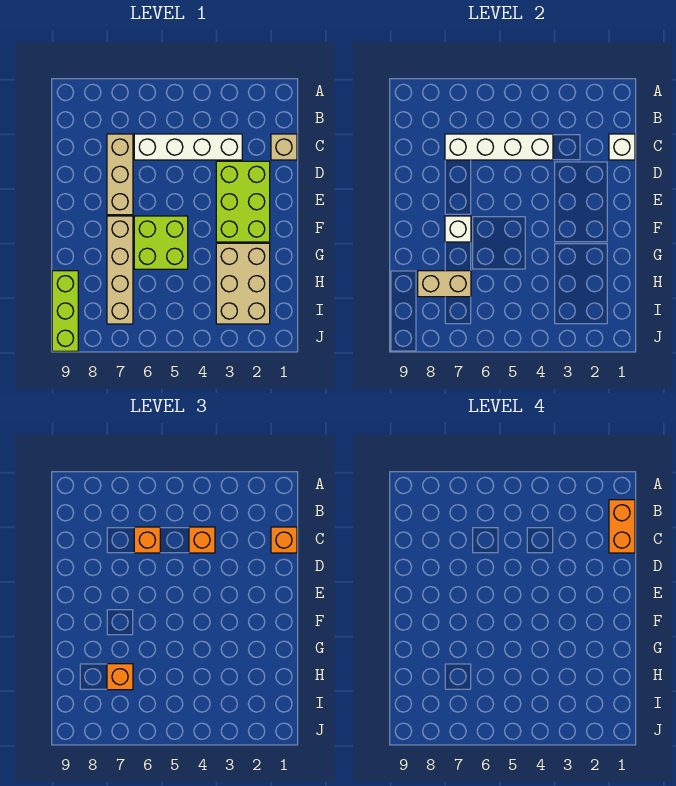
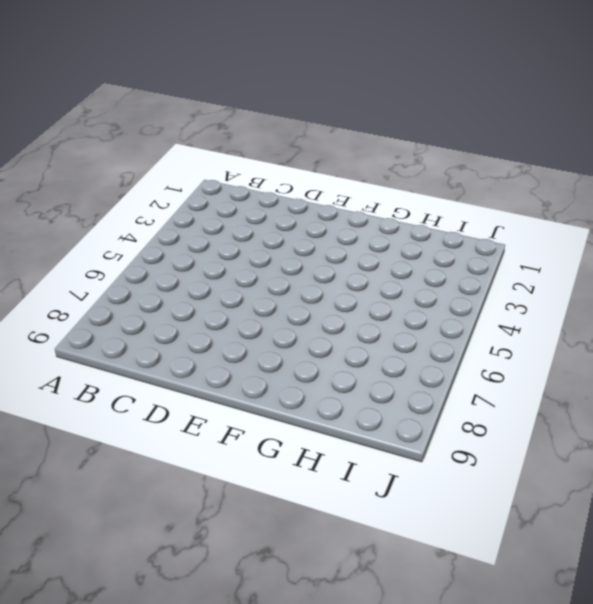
none -> tan 1x1 brick [271,134,297,160]
none -> white 1x4 brick [134,134,242,160]
none -> tan 1x3 brick [107,134,133,215]

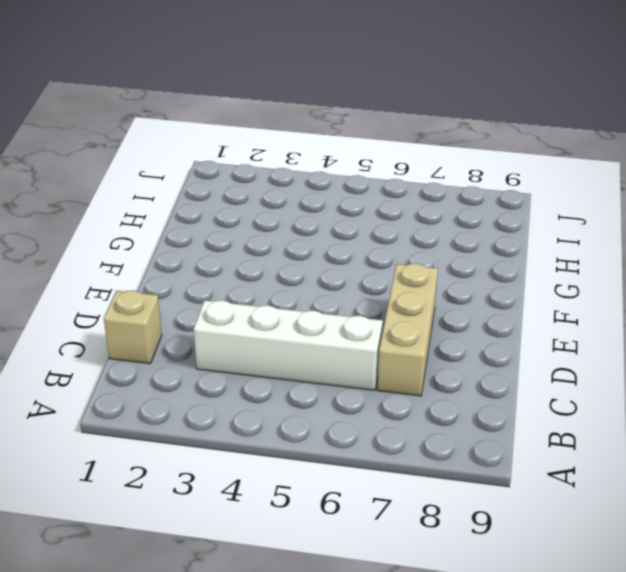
none -> lime 2x3 brick [216,161,270,242]
none -> lime 2x2 brick [134,216,188,269]
none -> tan 1x4 brick [107,216,133,324]

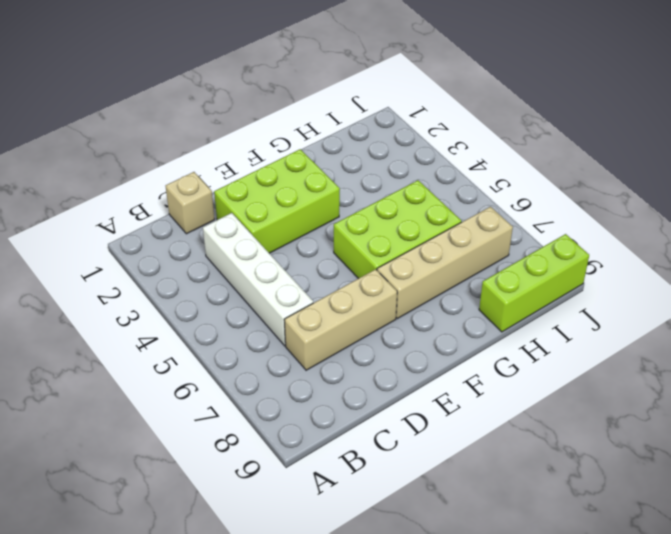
lime 2x3 brick [334,180,462,279] -> lime 2x2 brick [134,216,188,269]
none -> tan 2x3 brick [216,243,270,324]
none -> white 1x1 brick [609,134,635,160]
none -> white 1x4 brick [445,134,553,160]

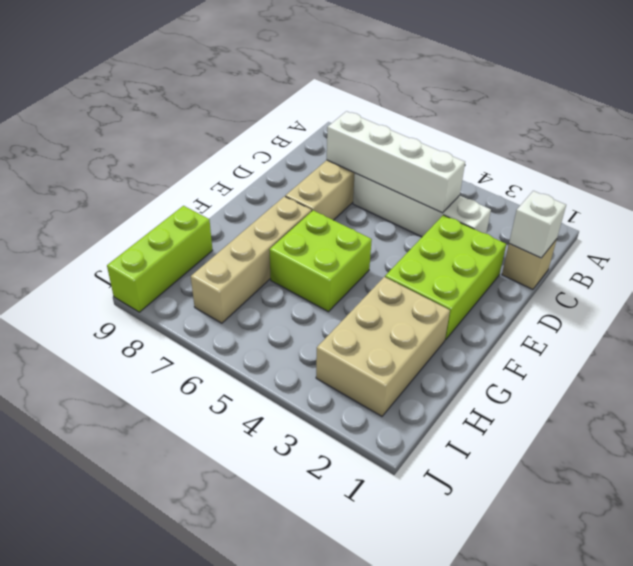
none -> white 1x1 brick [445,216,471,242]
none -> tan 1x2 brick [418,271,471,297]
none -> orange 1x1 brick [271,527,297,553]

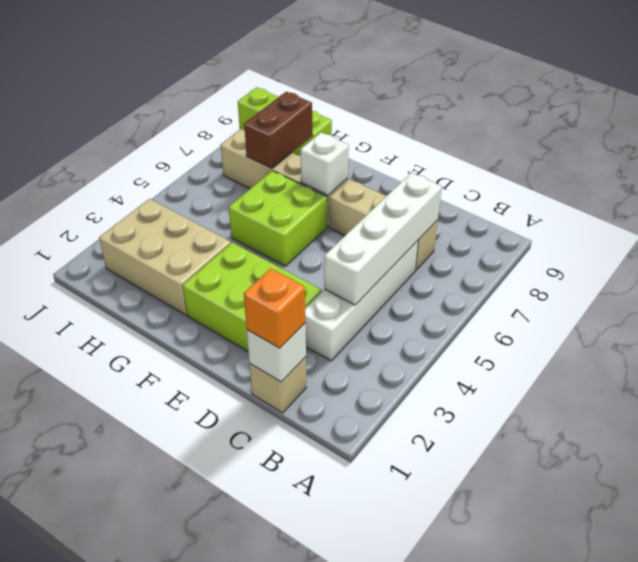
brown 1x2 brick [244,92,312,169] -> tan 1x2 brick [418,271,471,297]
none -> orange 1x1 brick [189,527,215,553]
none -> orange 1x1 brick [134,527,160,553]
none -> orange 1x1 brick [107,664,133,690]

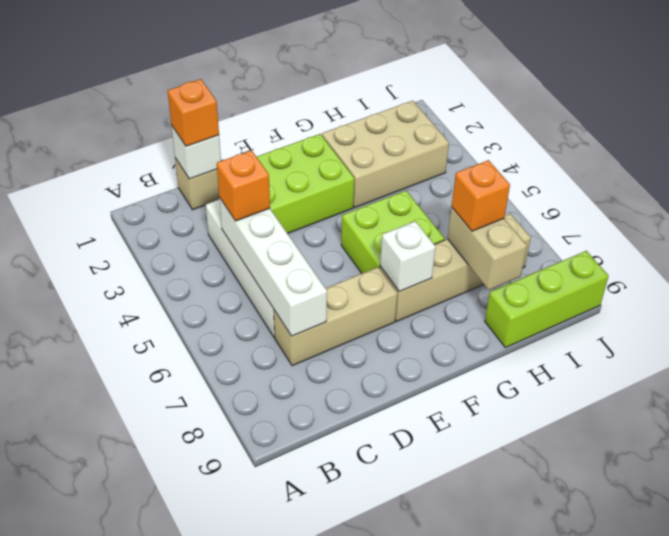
none -> orange 1x1 brick [134,527,160,553]
none -> orange 1x2 brick [609,500,635,553]

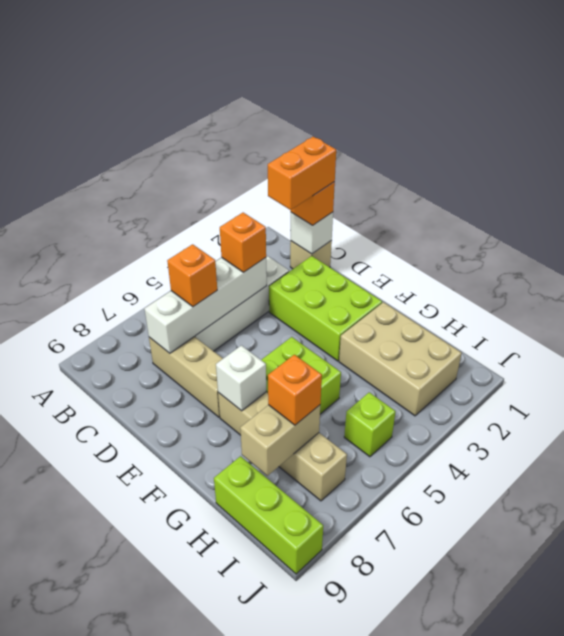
orange 1x2 brick [268,137,336,210] -> orange 1x2 brick turned to [609,500,635,553]
lime 1x1 brick [344,392,396,457] -> none

